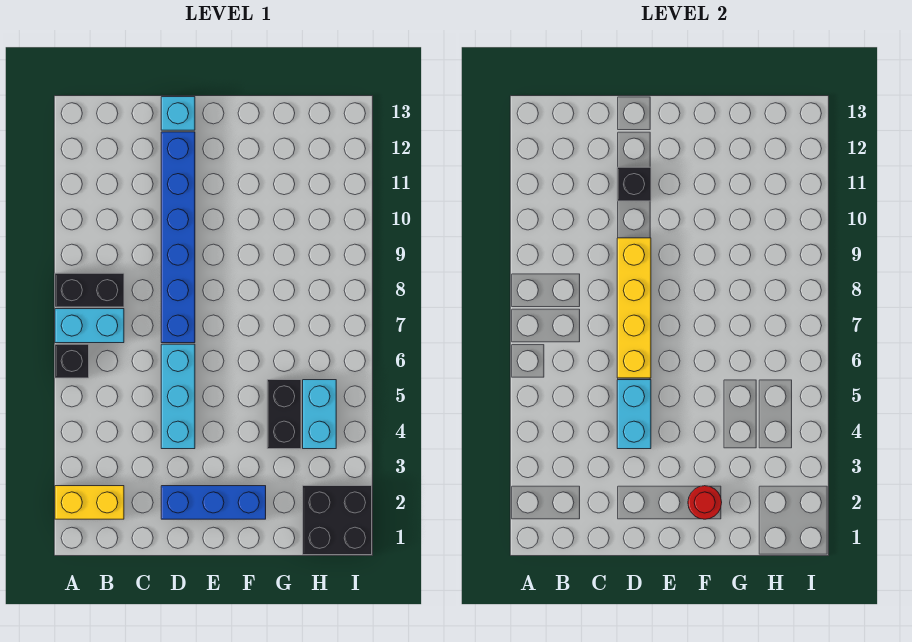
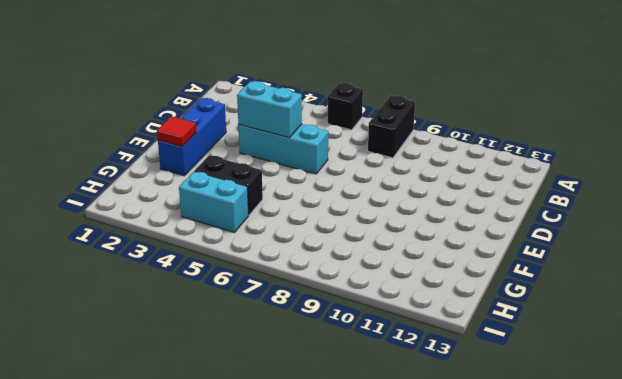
red 1x1 tile [157,116,196,147] -> red 1x1 round brick [688,486,722,519]
none -> yellow 1x2 brick [55,486,124,519]
none -> cyan 1x2 brick [55,309,124,343]
none -> blue 1x6 brick [161,132,195,343]

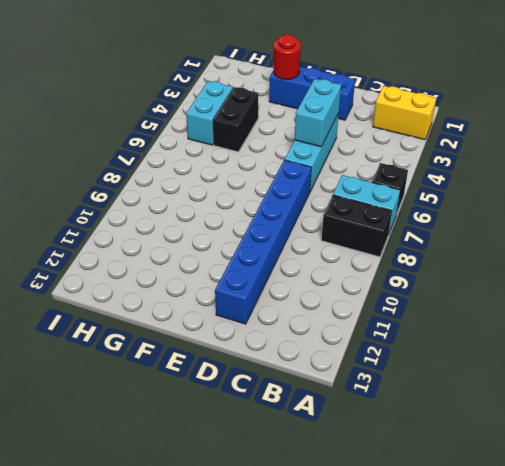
none -> cyan 1x1 brick [161,97,195,130]
none -> black 2x2 brick [303,486,372,555]
none -> yellow 1x4 brick [617,238,651,378]

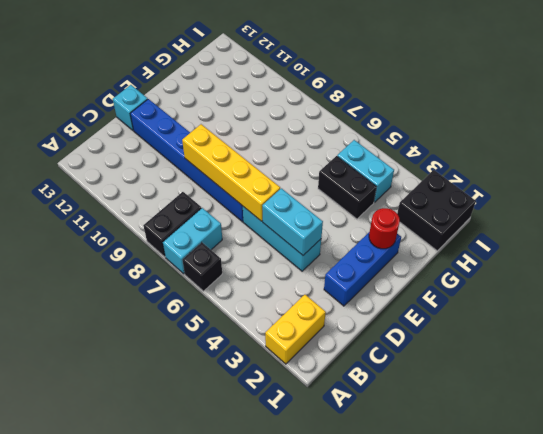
none -> black 1x1 brick [617,167,651,201]

